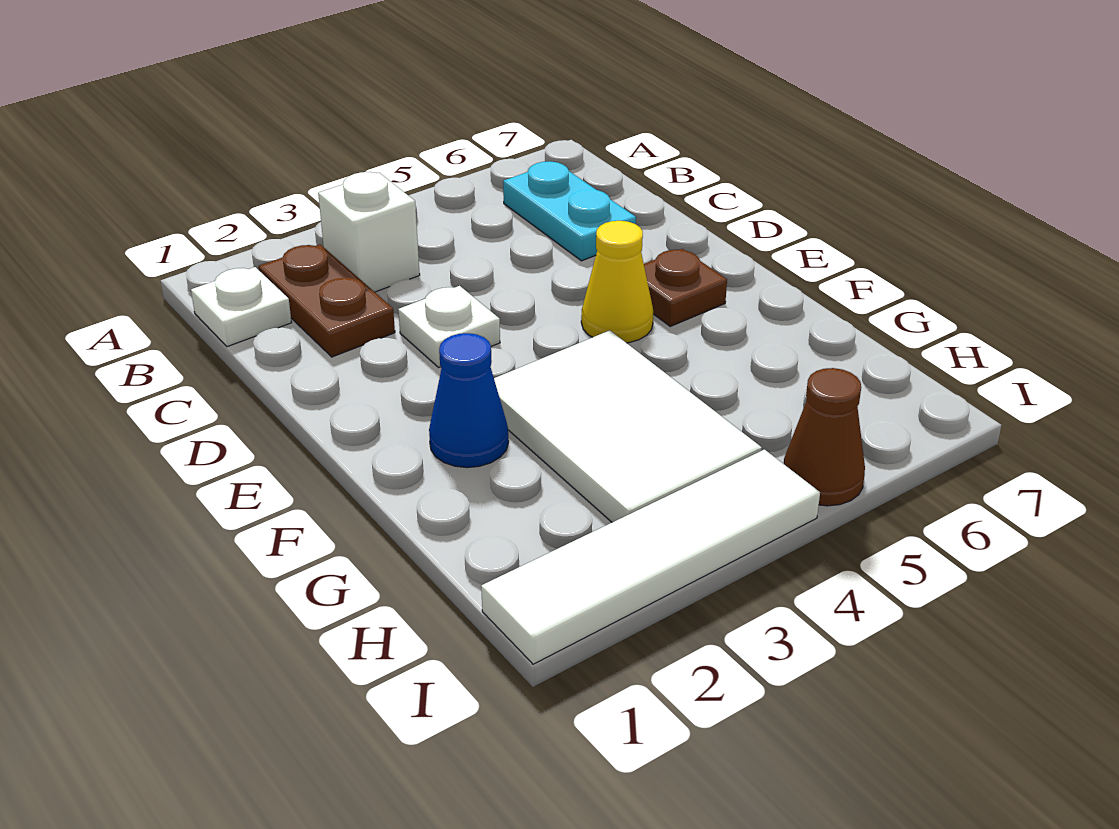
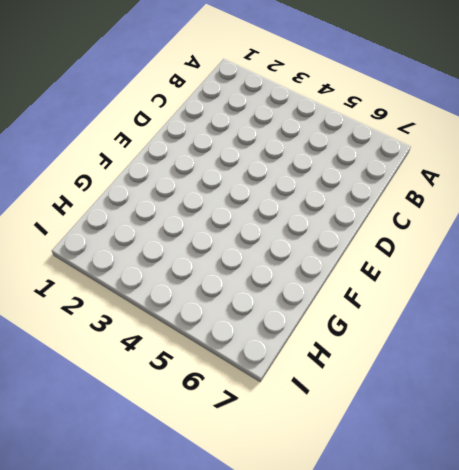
none -> white 1x1 plate [191,267,292,347]
none -> brown 1x2 plate [259,244,395,357]

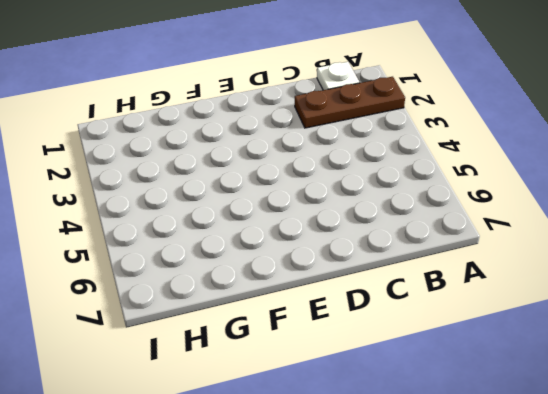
brown 1x3 plate [295,77,405,128] -> brown 1x2 plate [259,244,395,357]
none -> white 1x1 brick [318,172,420,292]
none -> cyan 1x2 plate [503,161,636,261]

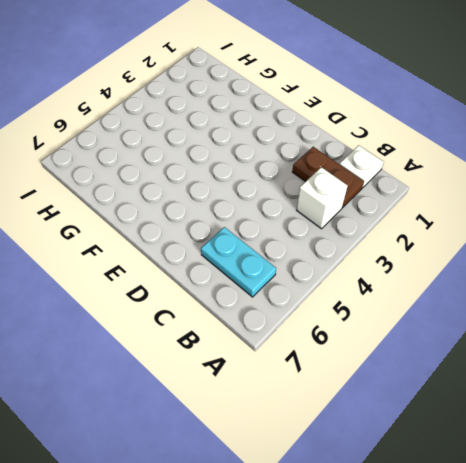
none -> white 1x1 plate [398,286,500,367]
none -> yellow 1x1 cone [581,221,653,343]

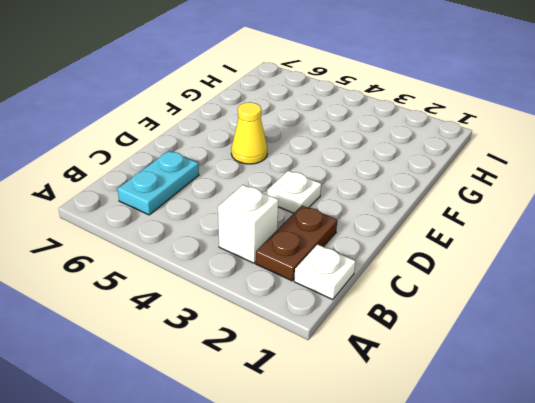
none -> brown 1x1 plate [644,249,727,326]
none -> blue 1x1 cone [429,333,509,468]

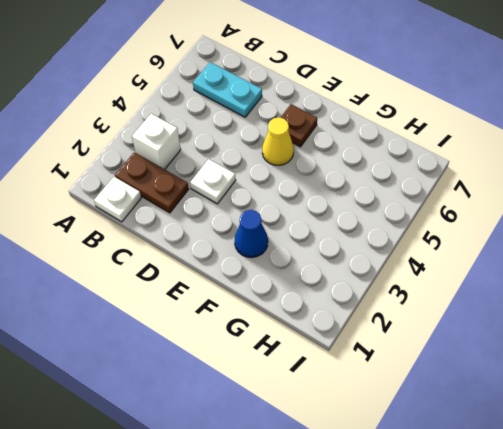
none -> white 2x3 tile [494,330,762,522]
none -> white 1x4 tile [481,450,820,664]

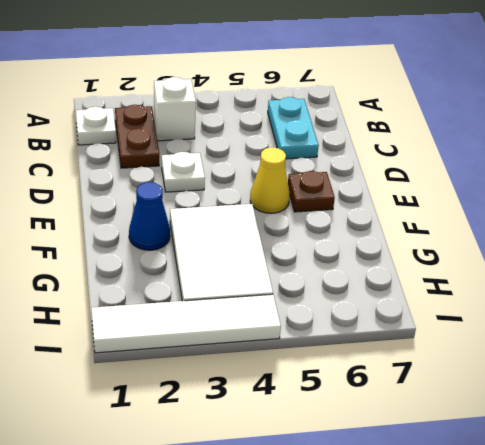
none -> brown 1x1 cone [784,368,865,506]

